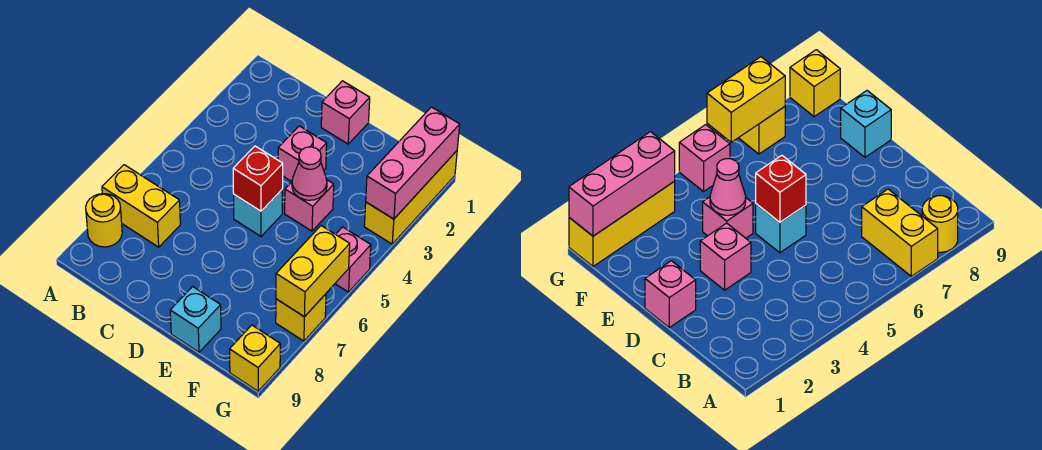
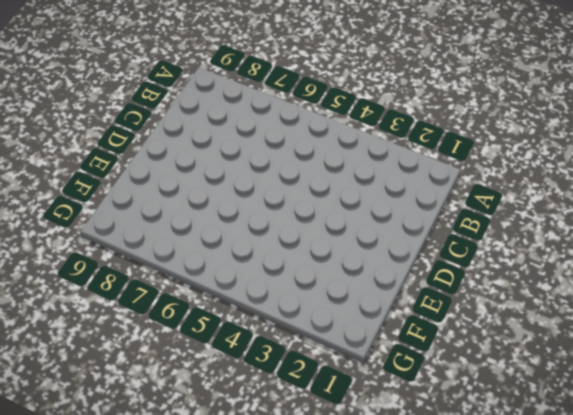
none -> yellow 1x2 brick [102,165,180,247]
none -> yellow 1x1 round brick [86,194,122,247]
none -> pink 1x1 brick [321,81,370,144]

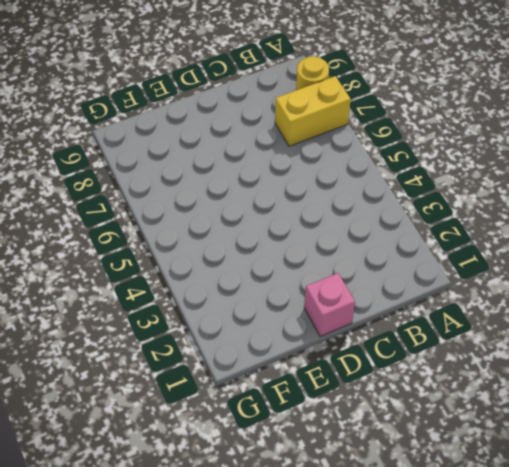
none -> pink 1x1 brick [278,126,327,181]
none -> cyan 1x1 brick [234,190,282,236]
none -> pink 1x1 brick [285,180,334,231]

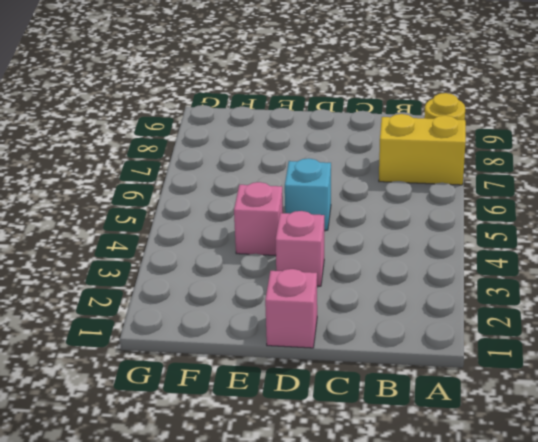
none -> cyan 1x1 brick [170,287,221,352]
none -> yellow 1x3 brick [364,151,457,244]
none -> pink 1x1 brick [335,227,371,292]

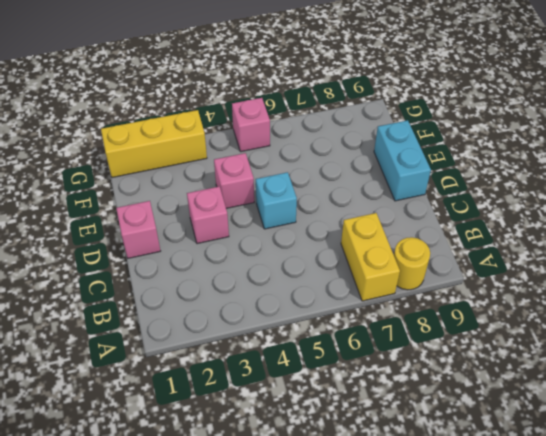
cyan 1x2 brick [374,120,431,201] -> cyan 1x1 brick [170,287,221,352]
none -> yellow 1x1 brick [276,294,326,341]
none -> yellow 1x1 brick [230,325,280,391]
none -> red 1x1 brick [233,146,283,211]

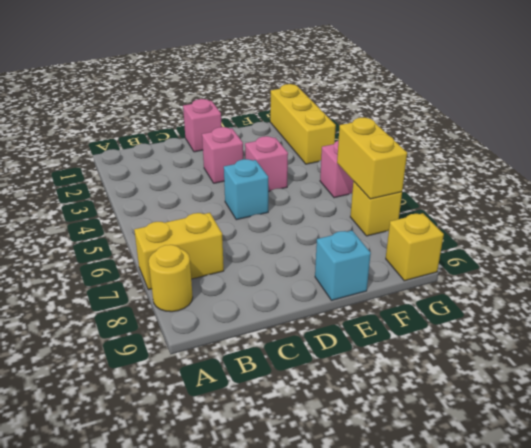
none -> red 1x1 brick [233,146,283,211]
none -> pink 1x1 cone [292,147,327,200]
none -> pink 1x3 brick [366,107,460,219]

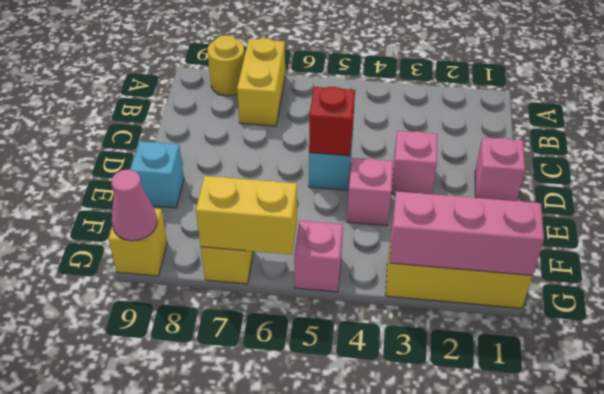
pink 1x1 cone [111,169,157,241] -> pink 1x1 cone moved to [292,147,327,200]

